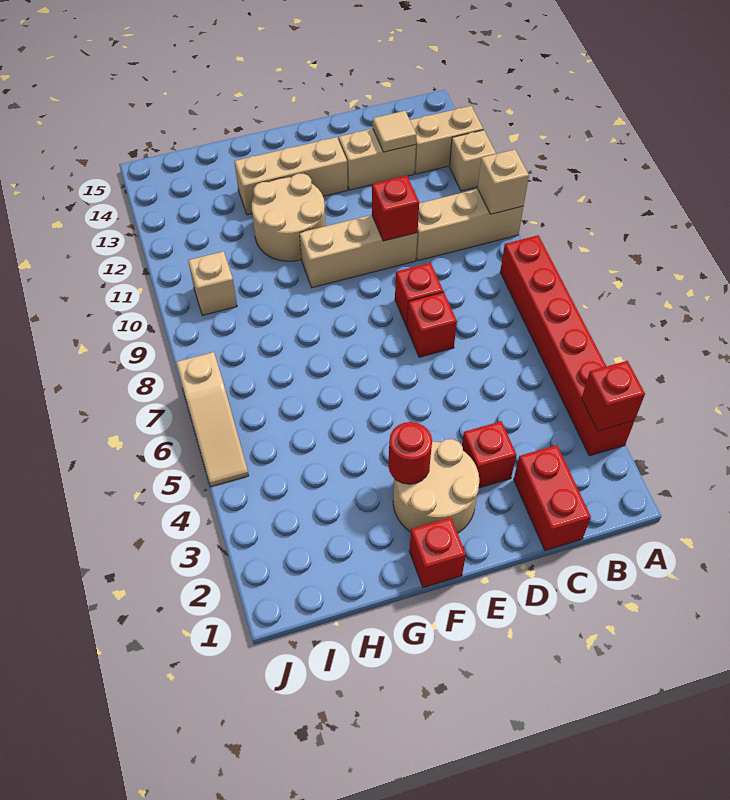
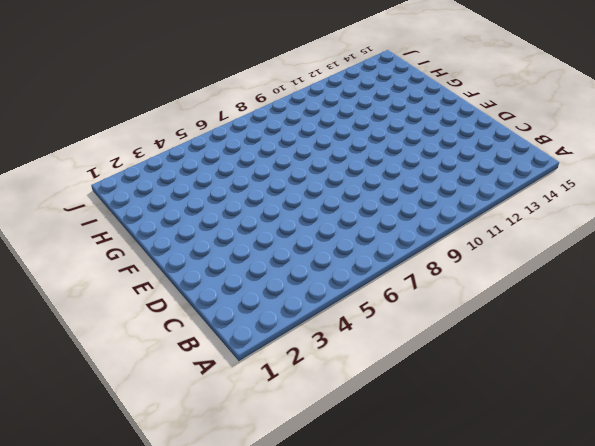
none -> red 1x6 brick [500,235,634,456]
none -> tan 1x3 brick [416,189,523,261]
none -> tan 1x1 brick [449,130,496,191]

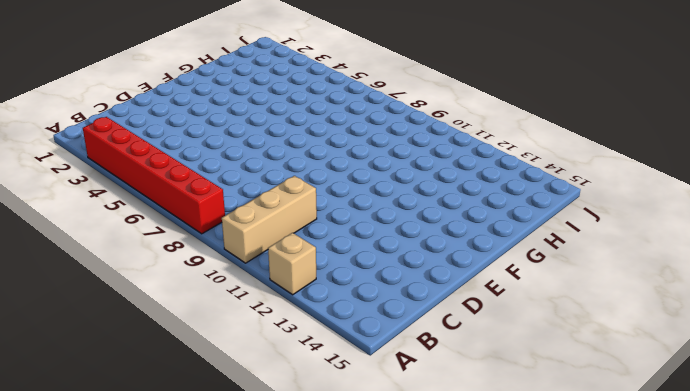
none -> tan 1x2 brick [410,106,483,174]
none -> red 1x2 brick [514,445,591,550]
none -> tan 1x2 brick [339,129,416,190]

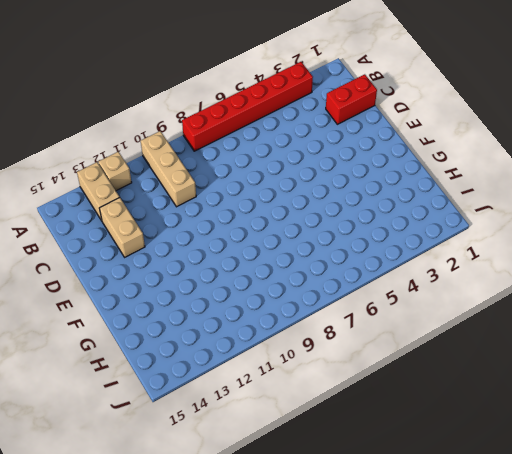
none -> red 1x1 brick [462,421,516,488]
none -> red 1x1 brick [407,292,457,357]
none -> red 1x1 brick [395,263,443,327]

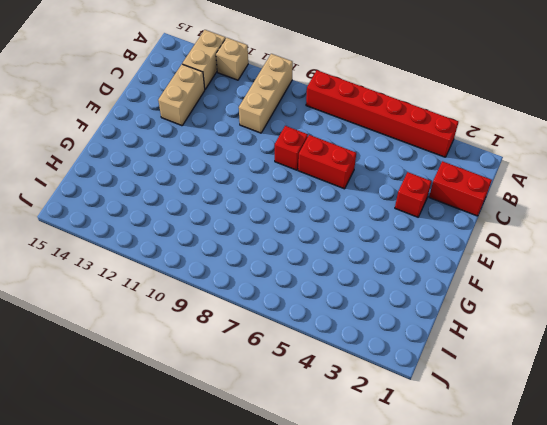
red 1x2 brick [298,135,356,189] -> red 1x1 brick [407,292,457,357]
none -> tan 1x3 brick [300,215,417,288]
none -> tan 2x2 round brick [393,439,479,533]
none -> tan 1x3 brick [234,137,348,215]

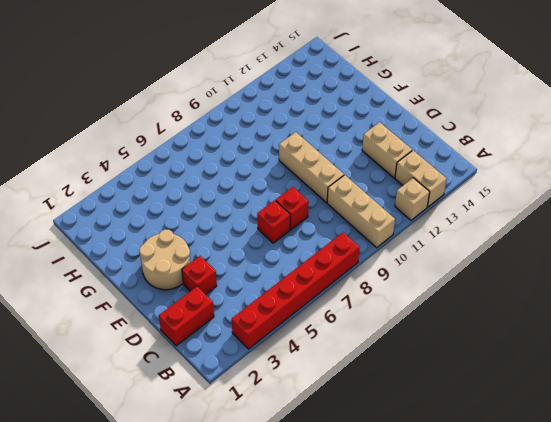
none -> tan 1x3 brick [234,137,348,215]
none -> red 1x1 brick [409,518,466,587]
none -> tan 2x2 round brick [252,174,325,261]

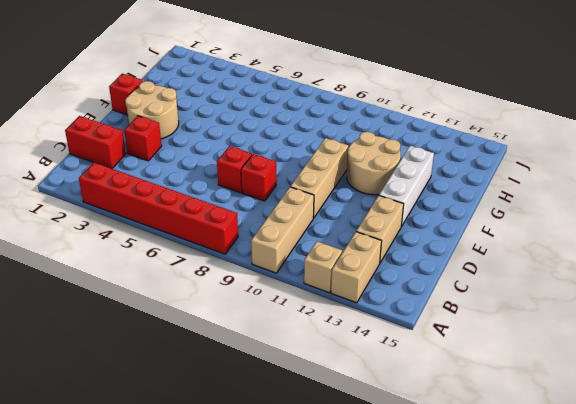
white 1x3 brick [379,146,434,226] -> tan 1x3 brick [234,137,348,215]
none -> tan 1x1 brick [188,251,237,315]
none -> tan 1x3 slope [176,352,249,486]
none -> red 1x1 brick [582,361,645,431]

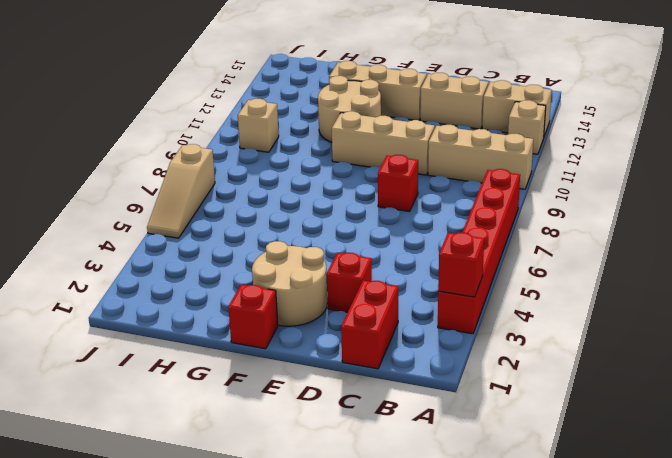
none -> red 1x1 brick [407,292,457,357]
none -> tan 1x1 brick [478,150,529,214]
none -> tan 1x1 tile [373,111,417,152]

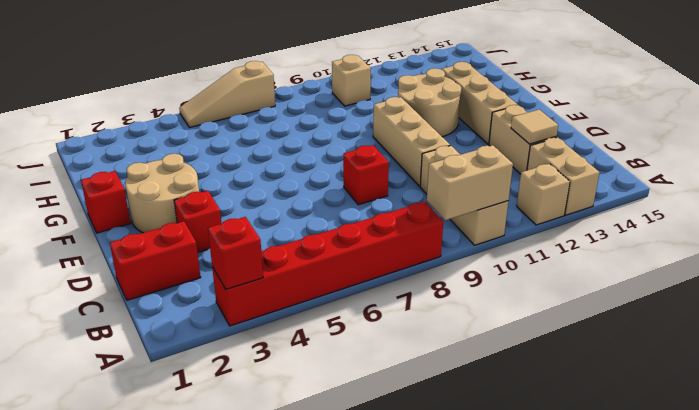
tan 1x2 brick [427,145,513,220] -> tan 1x1 brick [478,150,529,214]
none -> red 1x1 brick [407,292,457,357]
none -> red 1x1 brick [372,176,419,241]
none -> red 1x1 round brick [388,422,432,484]

